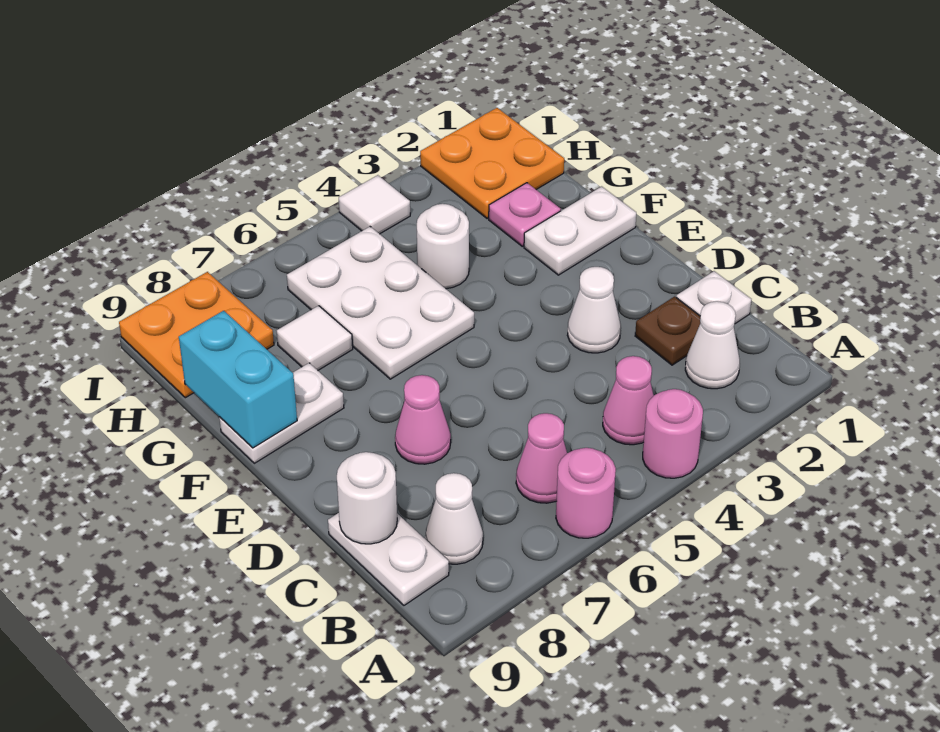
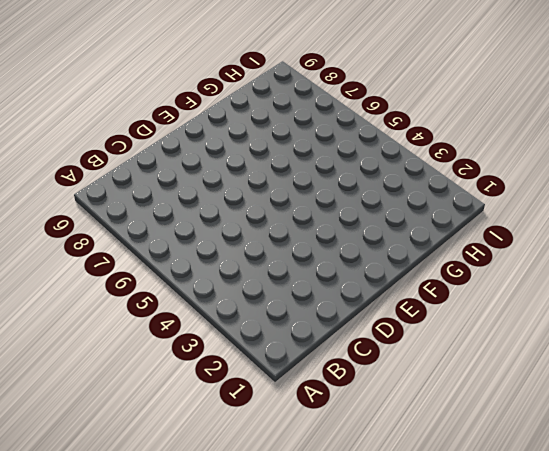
none -> pink 1x1 round brick [643,389,703,478]
none -> pink 1x1 round brick [556,448,616,538]
none -> white 1x1 cone [685,301,740,389]

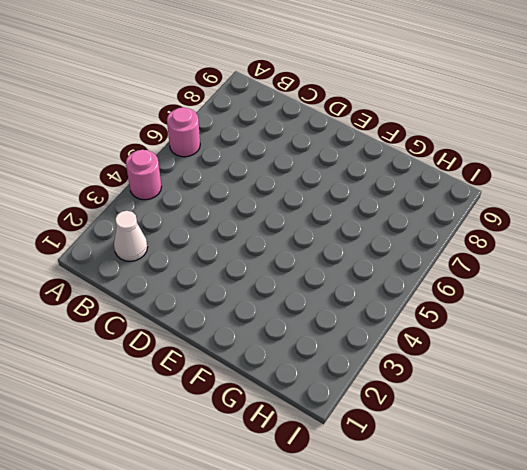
none -> pink 1x1 cone [603,356,654,445]
none -> pink 1x1 cone [516,413,567,503]
none -> white 1x1 cone [425,473,483,564]

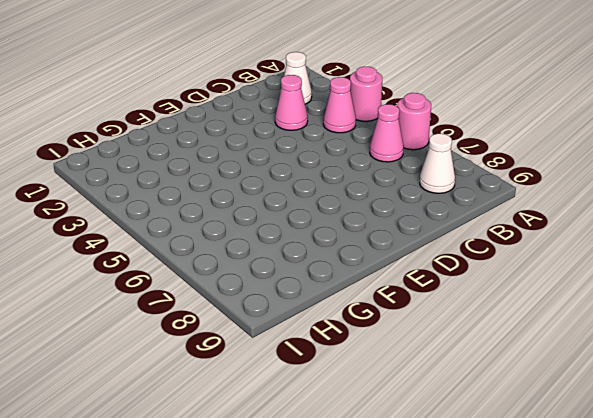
pink 1x1 cone [275,75,308,130] -> pink 1x1 cone moved to [395,375,451,464]
none -> white 1x2 plate [328,513,449,605]
none -> white 1x1 plate [676,271,751,324]
none -> brown 1x1 plate [635,297,700,365]

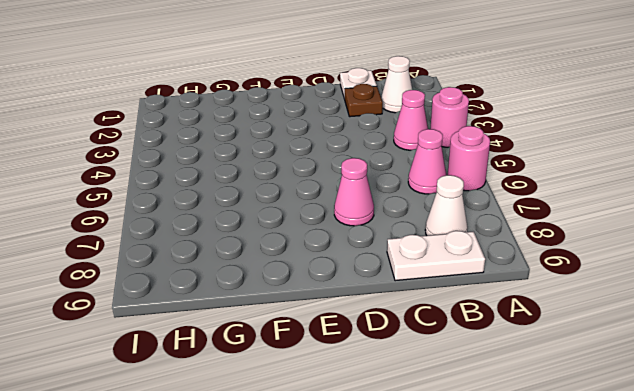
none -> white 1x1 cone [567,267,621,353]
none -> white 1x2 plate [524,186,636,275]
none -> white 2x3 plate [287,226,474,379]

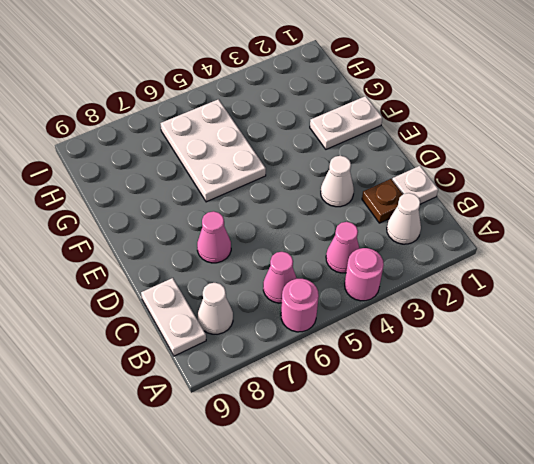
none -> white 1x2 plate [219,363,344,463]
none -> pink 1x1 plate [489,183,561,246]
none -> white 1x1 round brick [417,204,469,289]

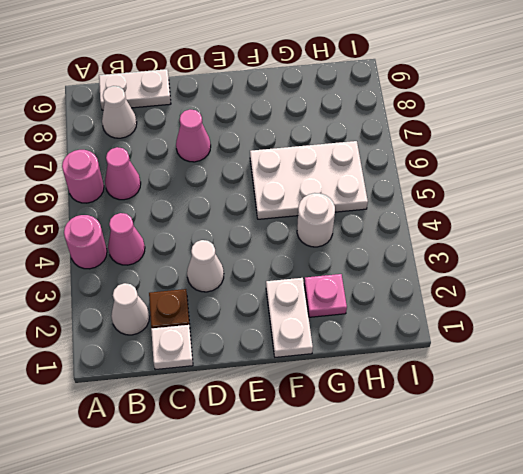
none -> white 1x2 plate [219,363,344,463]
none -> white 1x1 tile [277,306,353,370]
none -> orange 2x2 plate [420,108,564,219]

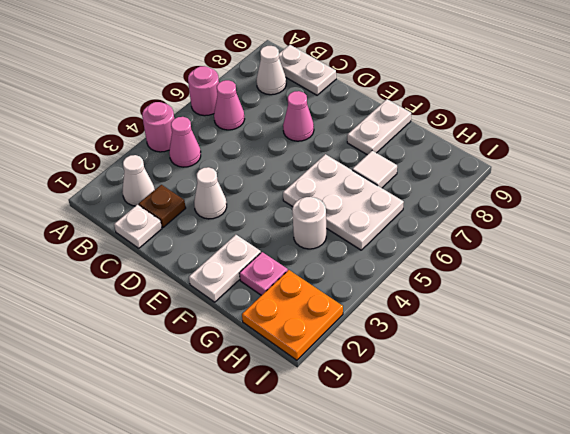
none -> orange 2x2 plate [119,272,274,398]
none -> white 1x1 tile [339,175,410,234]
none -> white 1x1 round brick [337,452,397,544]

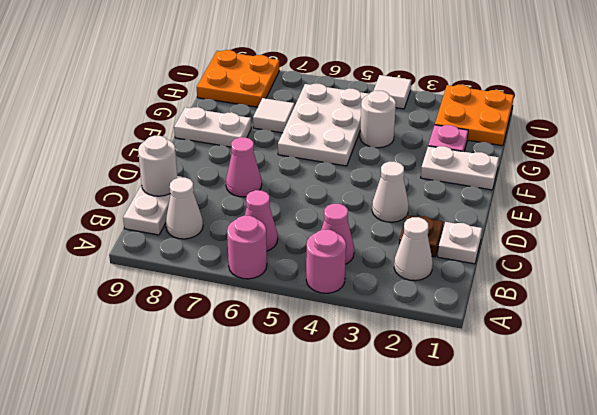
none -> cyan 1x2 brick [179,311,297,448]

